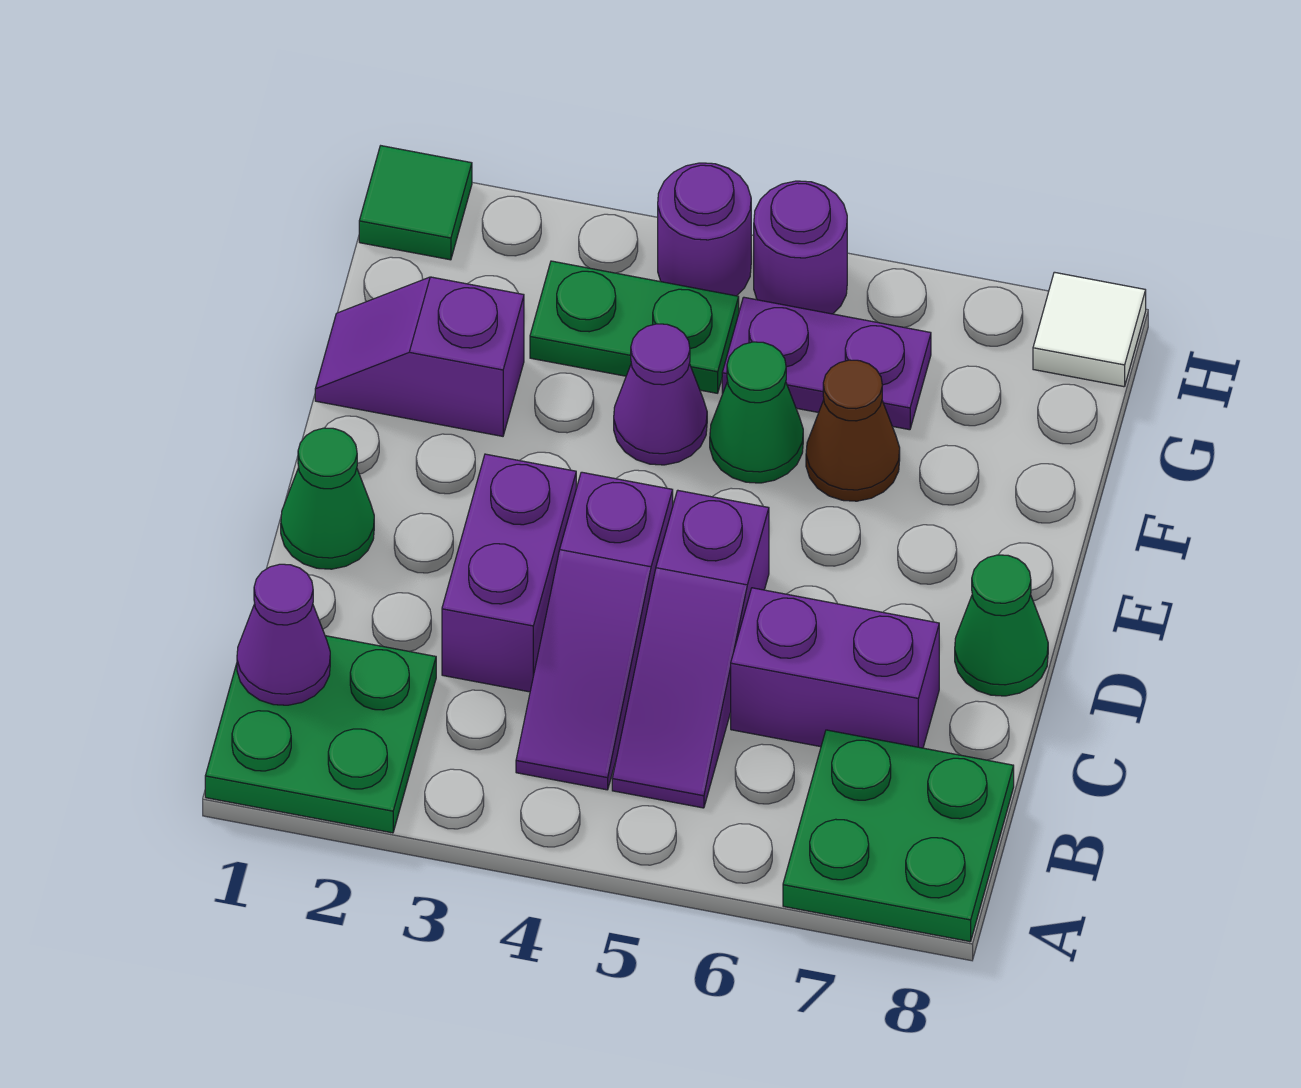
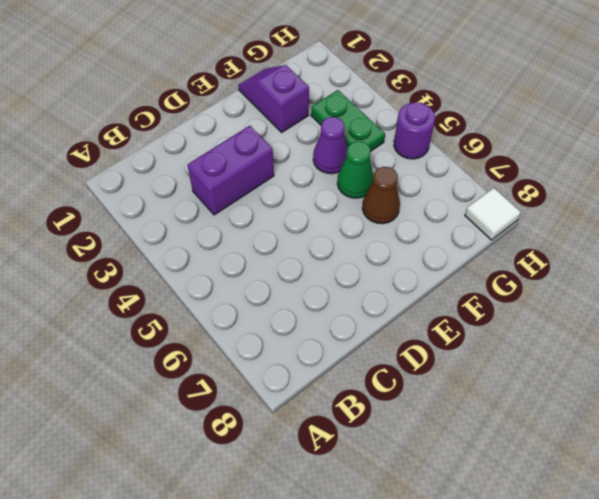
none -> green 2x2 plate [205,636,436,833]
none -> green 2x2 plate [783,730,1014,942]
none -> purple 1x3 slope [516,472,673,790]

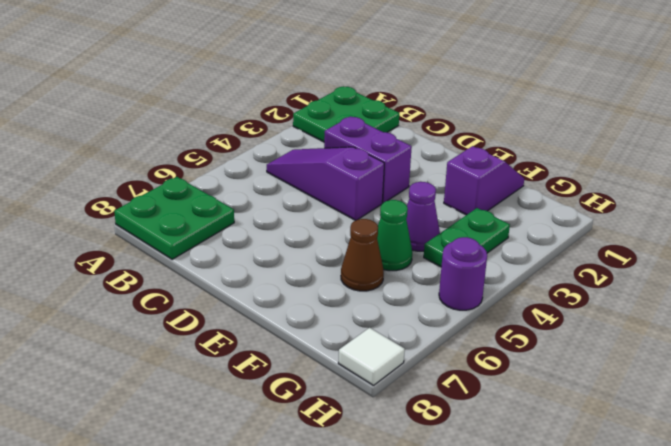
none -> purple 1x3 slope [612,490,769,808]
none -> purple 1x2 brick [731,588,939,748]
none -> green 1x1 cone [281,428,374,569]

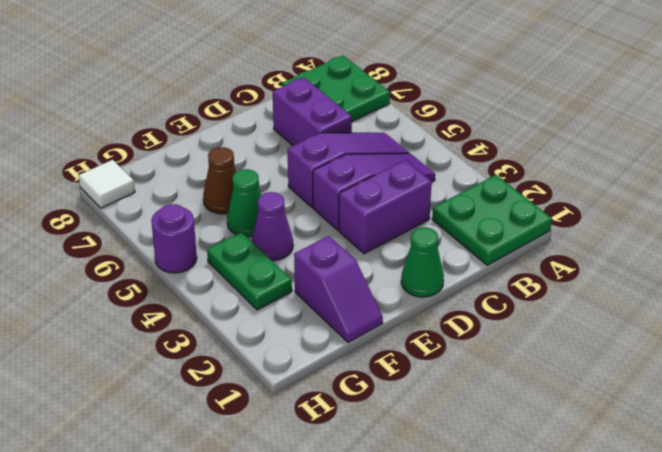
none -> green 1x1 cone [955,555,1048,696]
none -> purple 1x2 plate [722,297,931,430]
none -> green 1x1 tile [359,146,472,260]

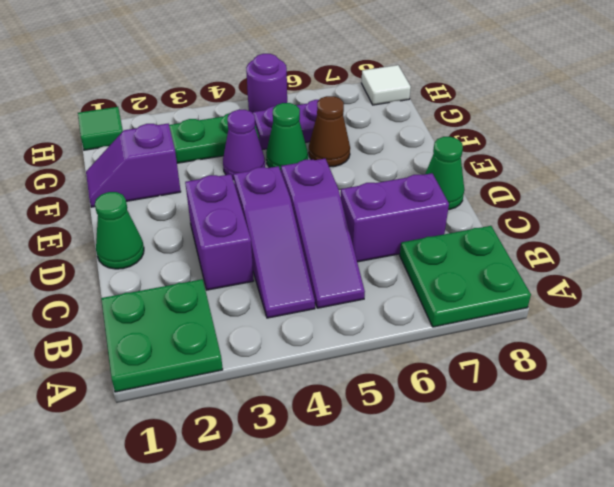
none -> purple 1x1 round brick [658,163,751,296]
none -> purple 1x1 cone [237,564,330,705]

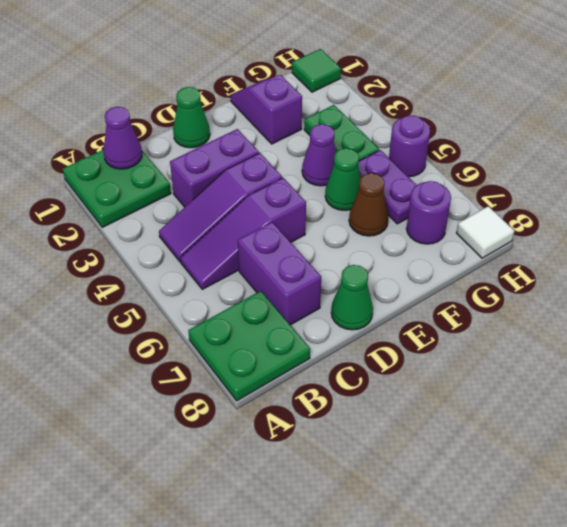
purple 1x1 round brick [406,181,451,244] -> purple 1x1 round brick moved to [658,163,751,296]

